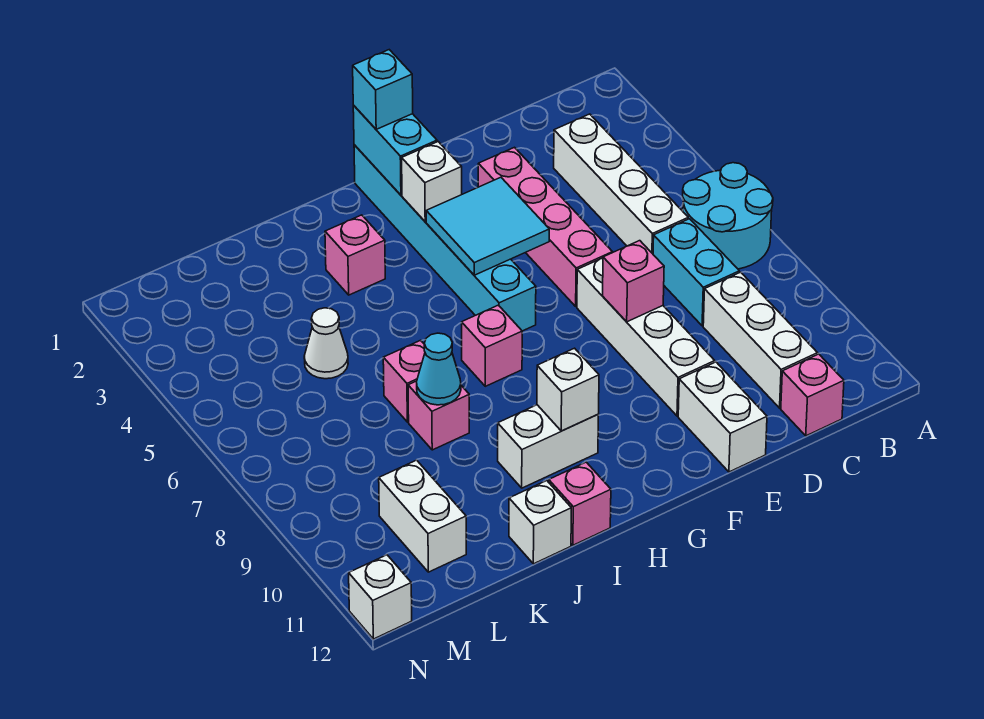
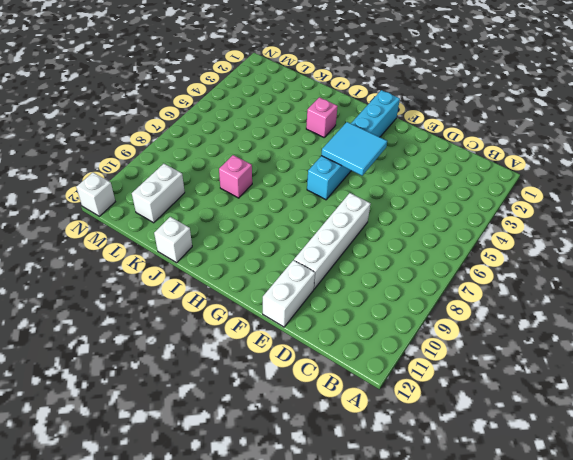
none -> cyan 2x2 round brick [683,163,773,269]
none -> white 1x4 brick [554,114,688,254]
none -> cyan 1x2 brick [653,219,739,326]

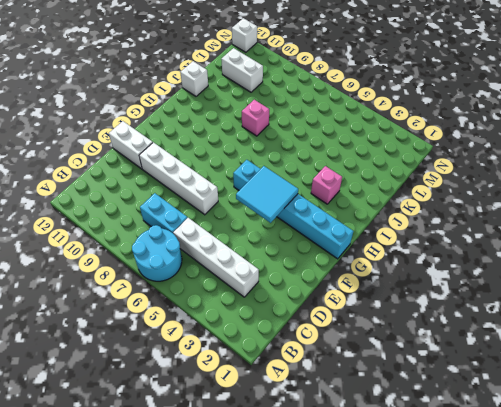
none -> white 1x3 brick [703,272,818,408]
none -> pink 1x1 brick [781,354,844,436]
none -> pink 1x4 brick [478,147,613,306]

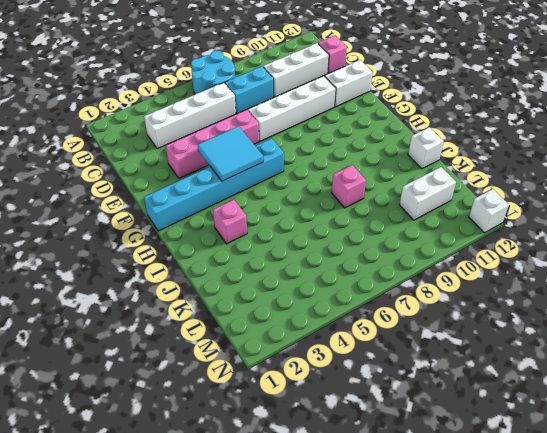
none -> pink 1x1 brick [462,305,522,386]
none -> white 1x2 brick [498,405,598,488]
none -> pink 1x1 brick [549,462,611,545]

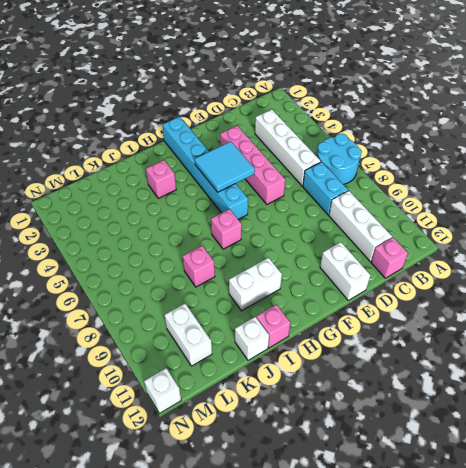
none -> white 1x4 brick [577,258,715,416]
none -> pink 1x1 brick [383,340,425,422]
none -> white 1x1 cone [304,308,348,379]

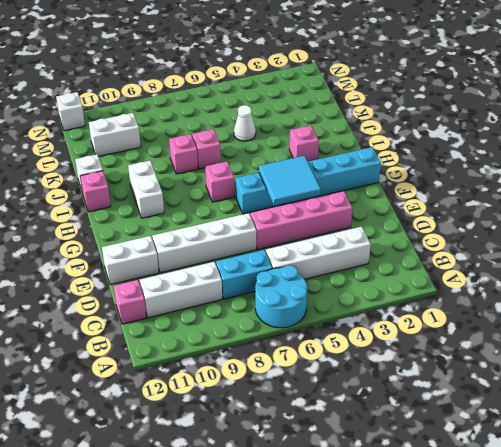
none -> pink 1x1 brick [603,241,664,322]
none -> cyan 1x2 brick [353,105,437,195]
none -> white 1x1 brick [402,142,462,222]

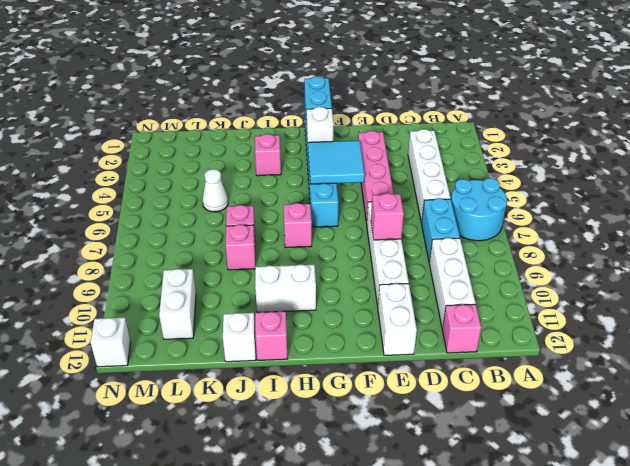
none -> white 1x1 brick [537,348,599,431]
none -> cyan 1x1 cone [417,333,461,405]
none -> cyan 1x1 brick [353,50,413,129]

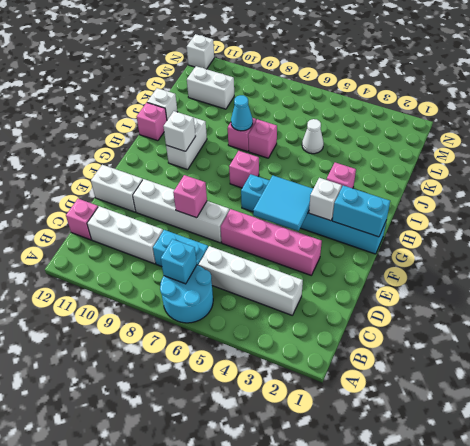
cyan 1x1 brick [161,239,197,284] -> cyan 1x1 brick moved to [353,50,413,129]

